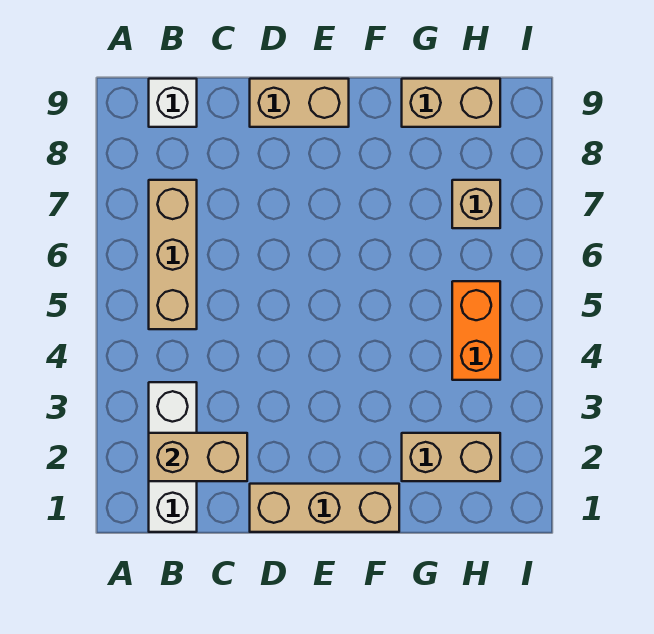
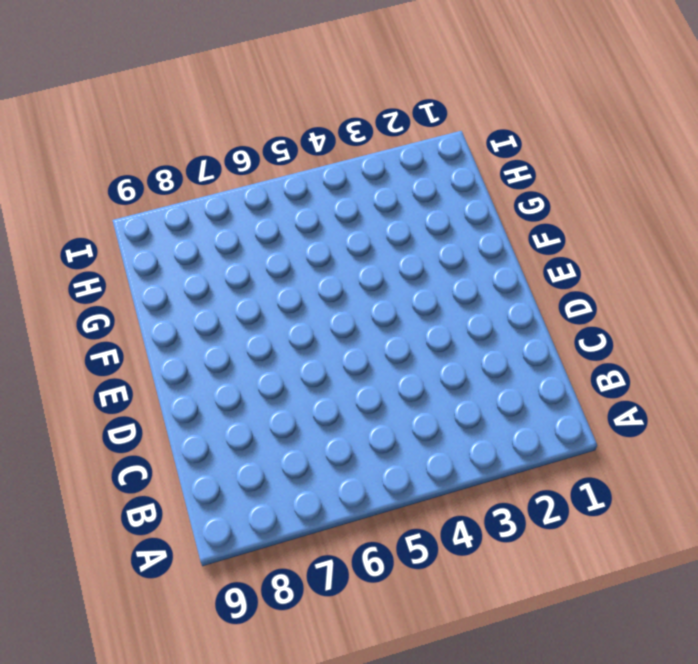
none -> white 1x3 brick [149,382,197,532]
none -> tan 1x3 brick [149,180,197,329]

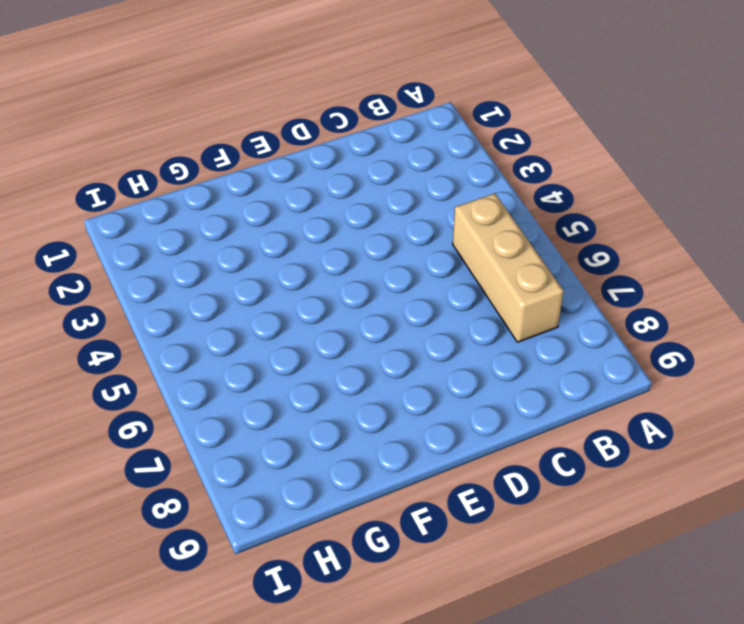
none -> white 1x3 brick [149,382,197,532]
none -> white 1x1 brick [149,79,197,127]

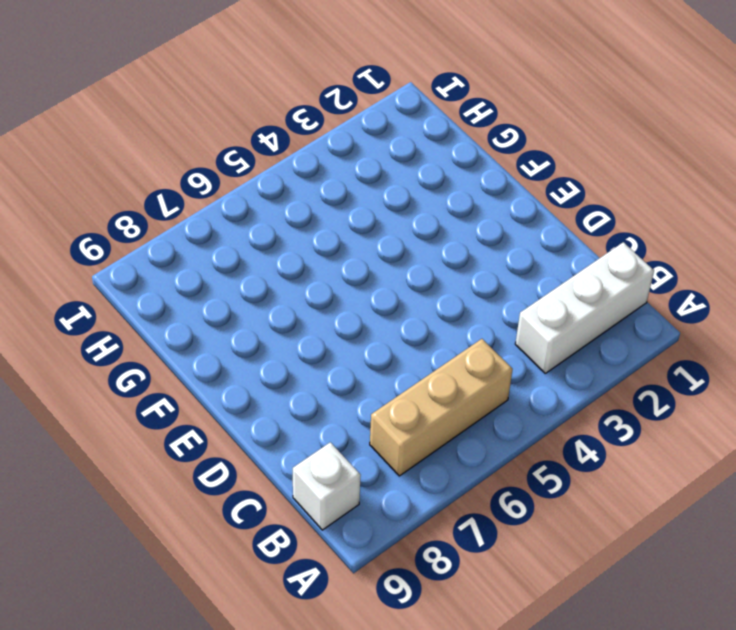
none -> tan 1x3 brick [250,484,399,532]
none -> tan 1x2 brick [250,79,349,127]

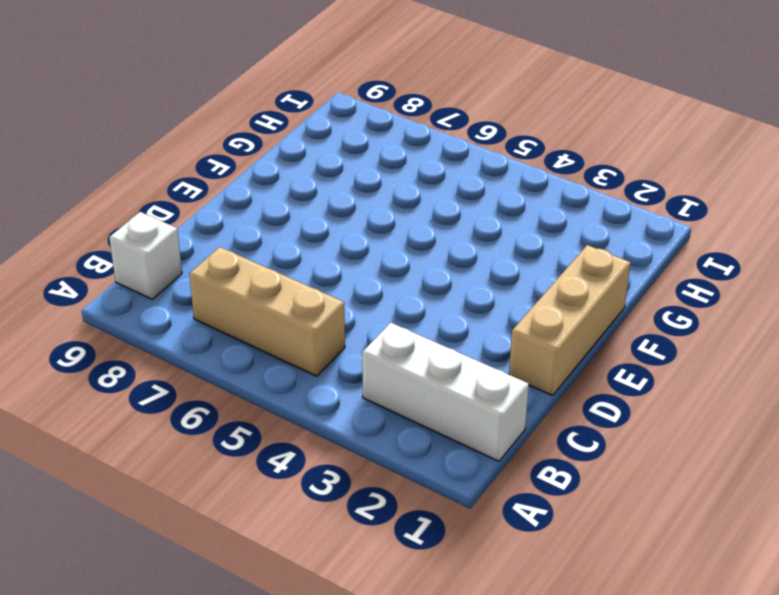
none -> tan 1x2 brick [250,79,349,127]
none -> tan 1x2 brick [402,433,500,481]

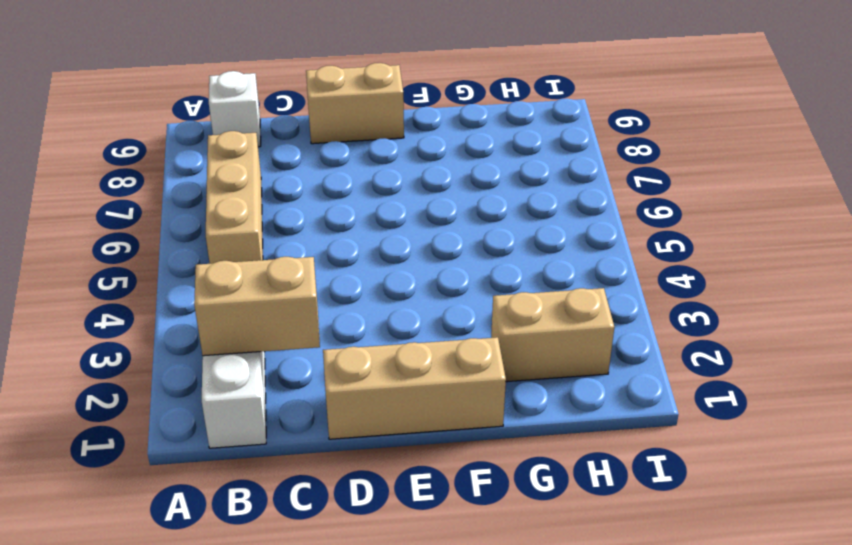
none -> tan 1x2 brick [402,79,500,127]
none -> orange 1x2 brick [452,281,500,380]

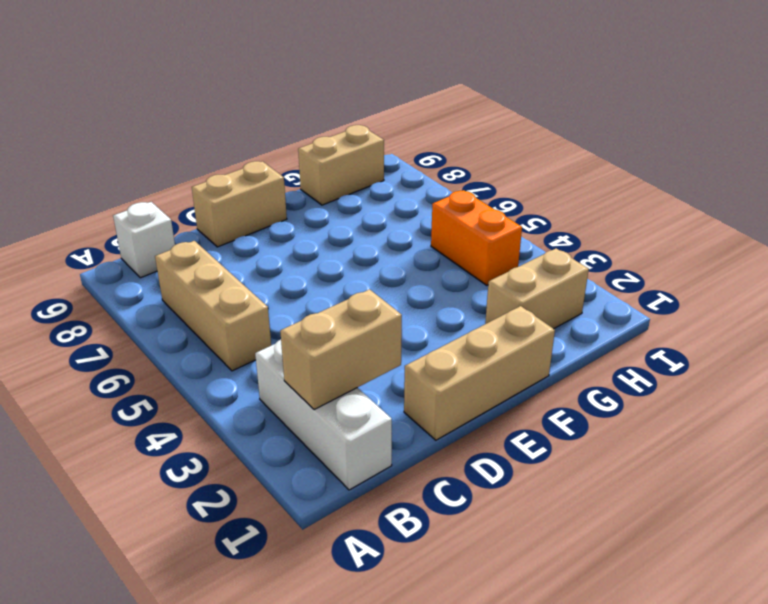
none -> tan 1x1 brick [452,180,500,228]

